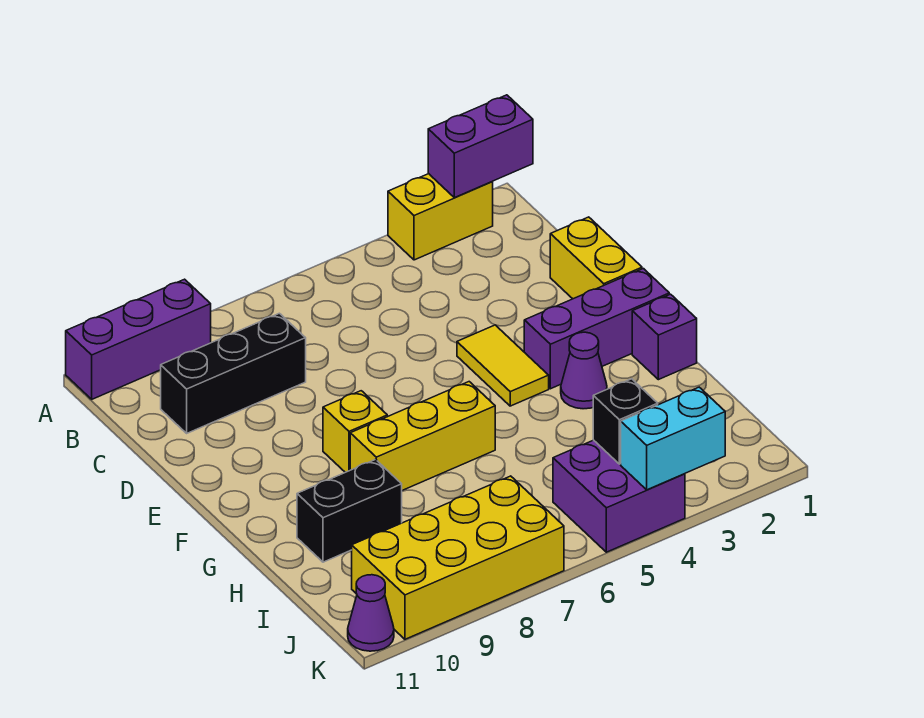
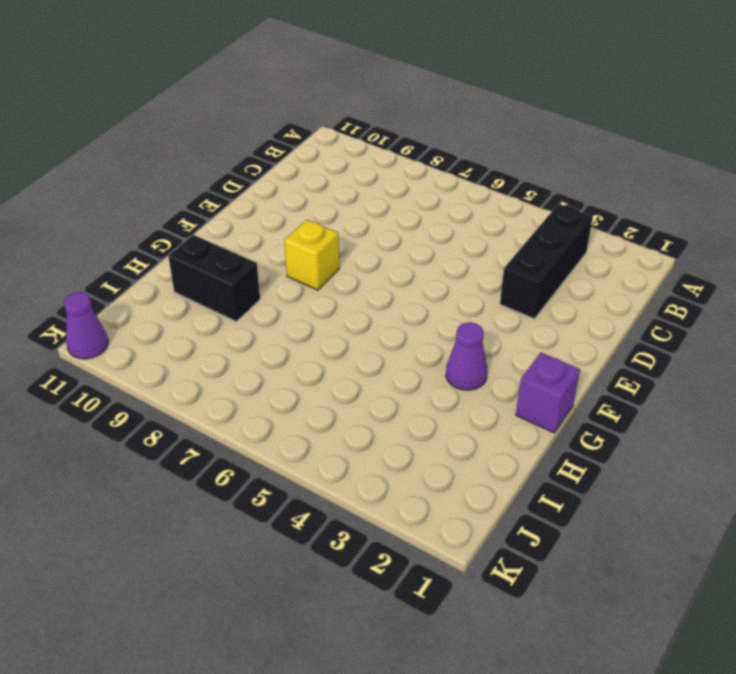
black 1x3 brick [500,204,593,319] -> black 1x3 brick turned to [161,313,306,433]
none -> yellow 1x2 brick [388,174,493,260]
none -> purple 1x3 brick [66,279,211,399]
none -> yellow 1x2 brick [550,217,642,299]

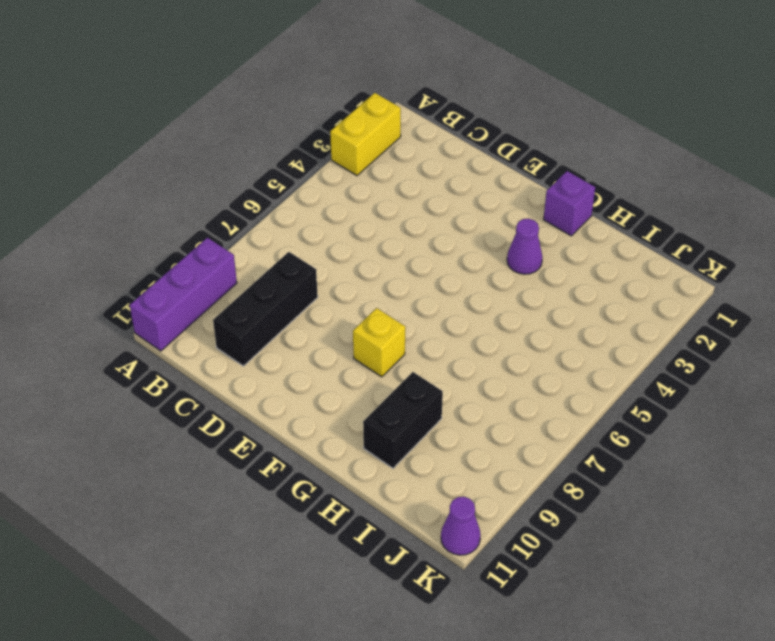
none -> yellow 1x2 brick [550,217,642,299]
none -> yellow 1x2 tile [457,325,549,406]
none -> purple 1x3 brick [524,269,669,389]

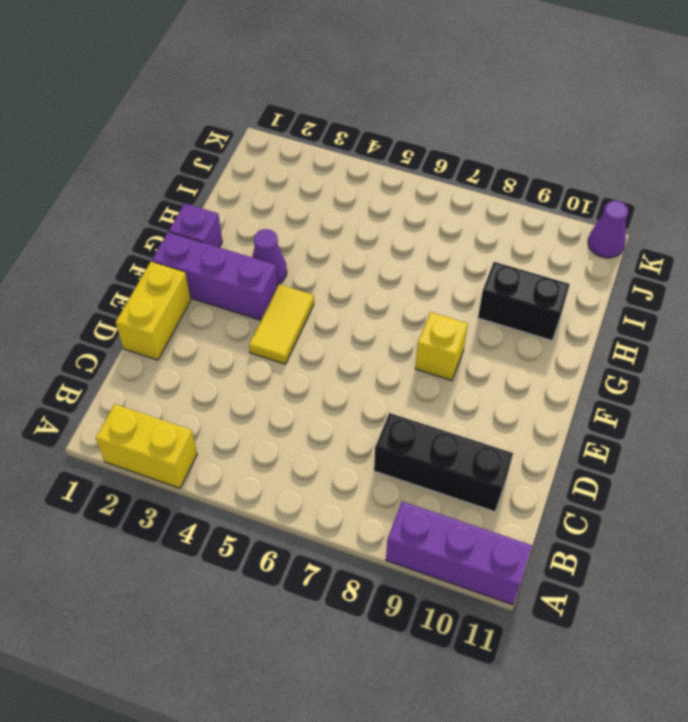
none -> yellow 1x3 brick [350,382,495,490]
none -> purple 2x2 brick [553,440,685,552]
none -> yellow 2x4 brick [352,476,564,639]

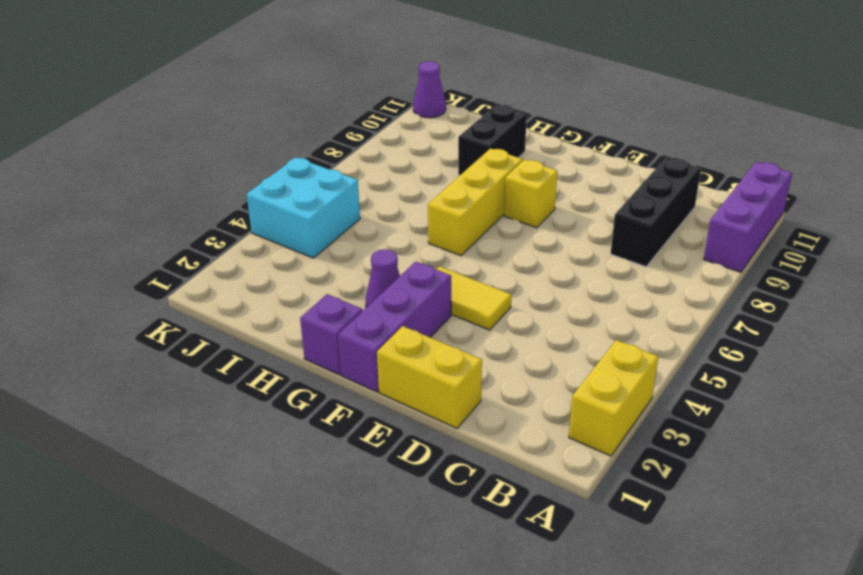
cyan 2x2 brick [247,158,360,258] -> purple 2x2 brick [553,440,685,552]
none -> yellow 2x4 brick [352,476,564,639]
none -> purple 1x2 brick [428,95,533,198]
none -> black 1x1 brick [593,379,658,464]

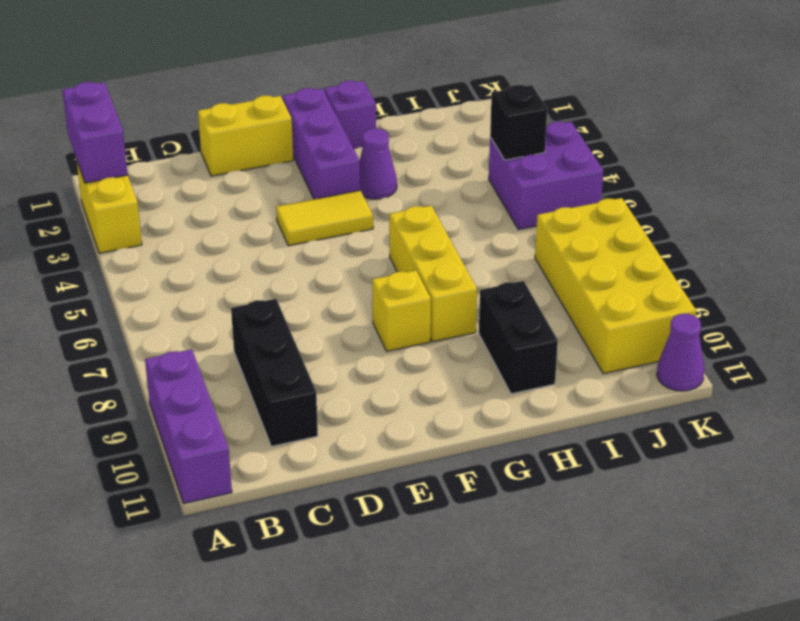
none -> cyan 1x2 brick [621,387,725,490]

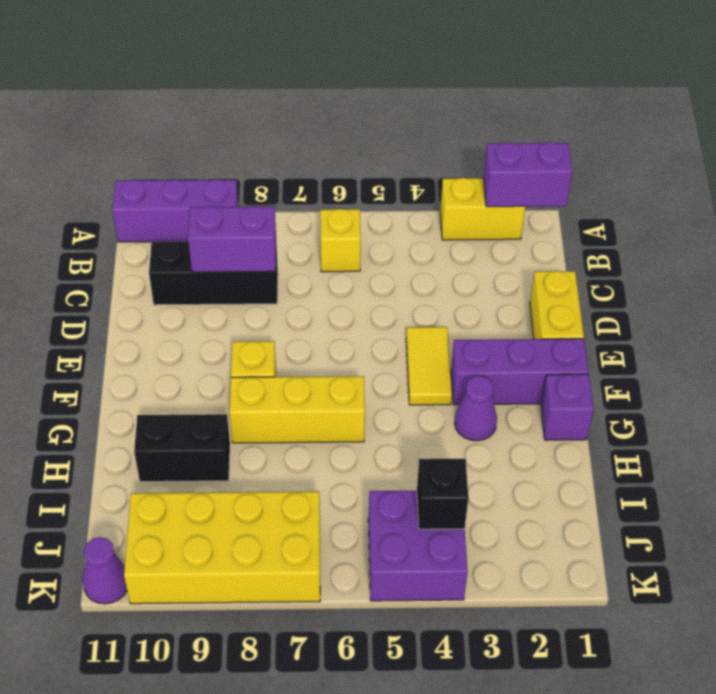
yellow 1x1 brick [320,209,361,272] -> none
purple 1x2 brick [188,206,276,272] -> none
none -> cyan 1x2 brick [621,387,725,490]

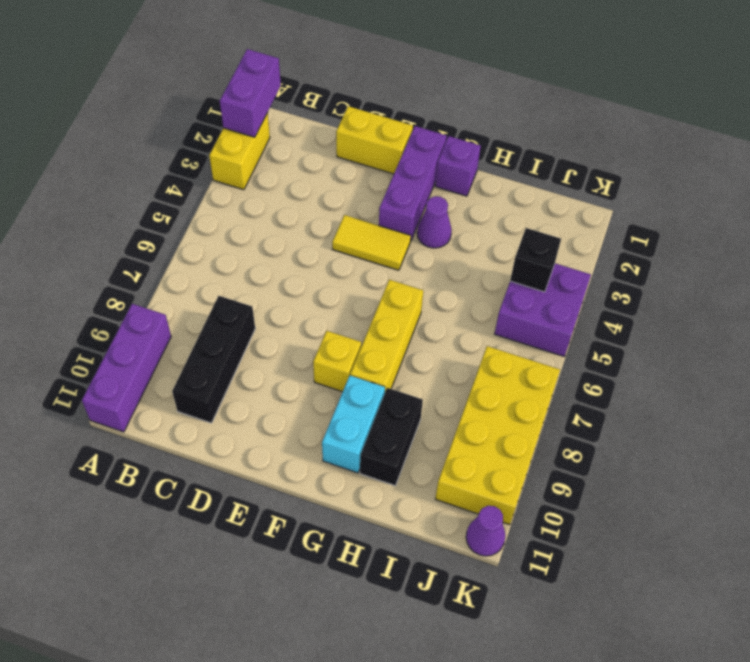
cyan 1x2 brick [322,376,385,473] -> cyan 1x2 brick moved to [621,387,725,490]

